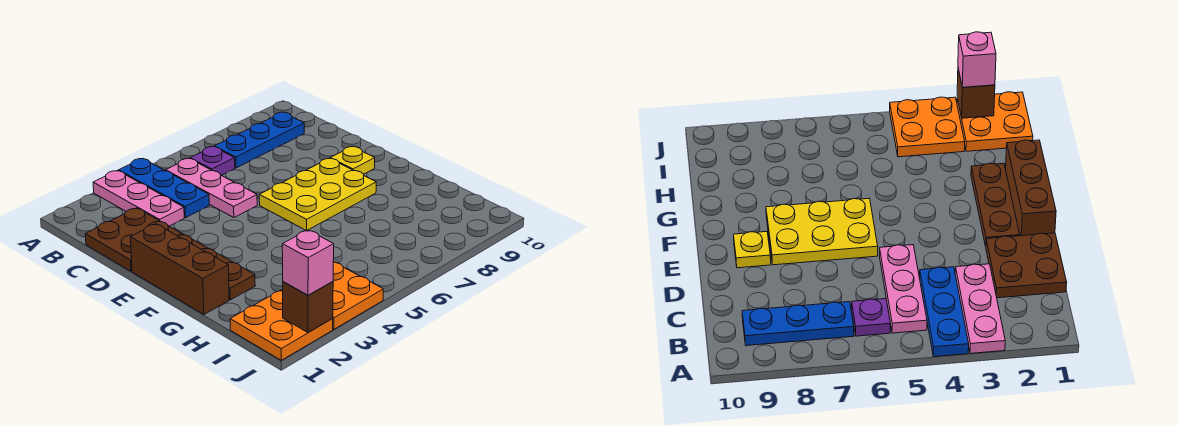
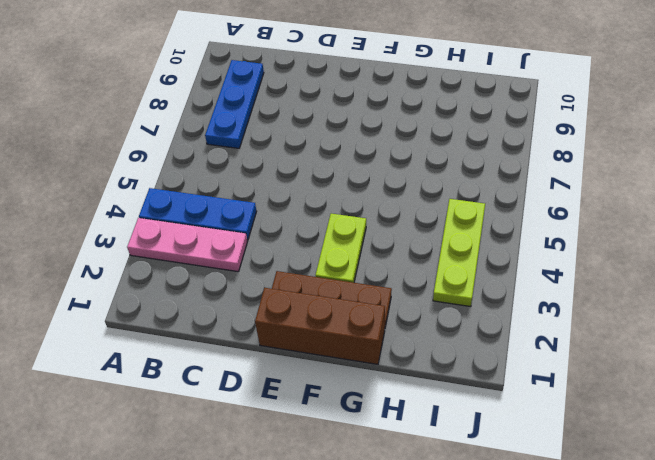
lime 1x2 plate [315,214,366,283] -> none
lime 1x3 plate [433,199,485,307] -> orange 2x2 plate [332,262,383,329]
none -> pink 1x3 plate [166,159,257,218]
none -> purple 1x1 plate [190,147,235,175]
none -> brown 2x2 plate [85,208,182,271]

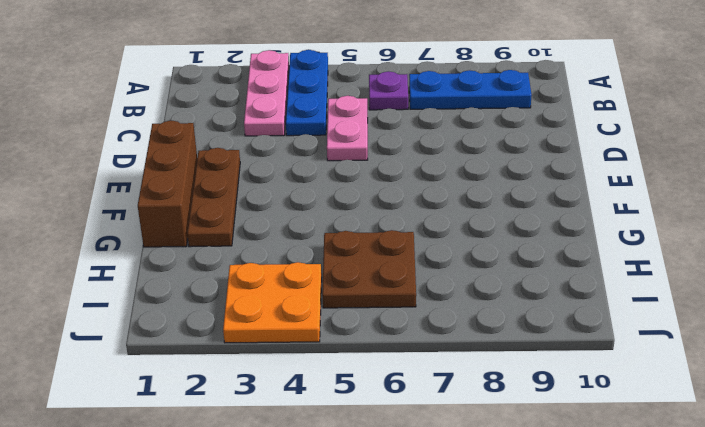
pink 1x2 plate [327,96,368,161] -> pink 1x3 plate [166,159,257,218]
brown 2x2 plate [322,230,416,308] -> brown 2x2 plate moved to [85,208,182,271]
none -> yellow 2x3 plate [259,158,376,231]
none -> yellow 1x1 plate [330,147,375,174]
none -> orange 2x2 plate [230,290,333,360]

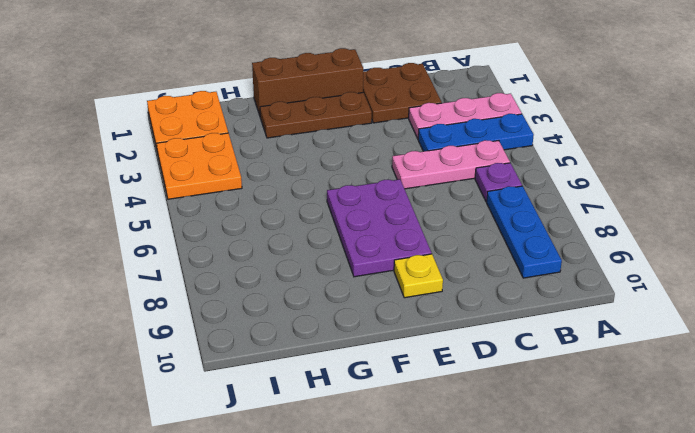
purple 2x3 plate [327,179,432,277] -> yellow 2x3 plate [259,158,376,231]
none -> brown 1x1 brick [283,282,333,333]
none -> pink 1x1 brick [282,230,334,295]

